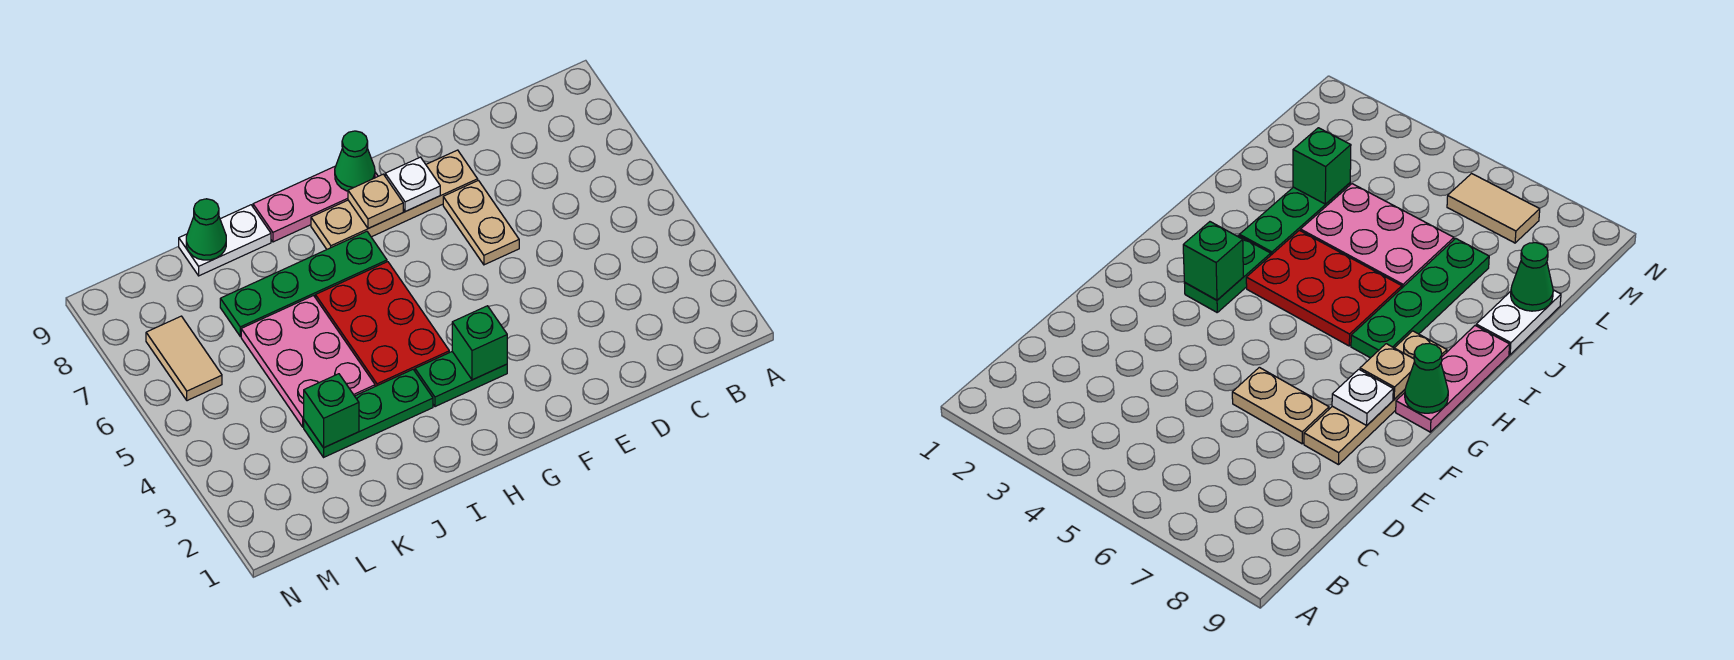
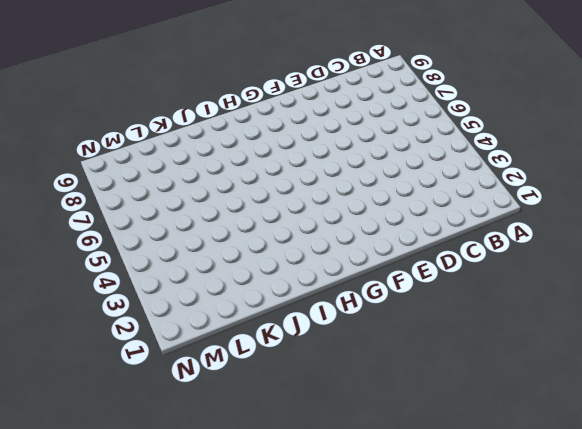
none -> tan 1x2 plate [443,180,519,265]
none -> tan 1x4 plate [311,150,478,249]
none -> green 1x2 plate [415,352,507,407]

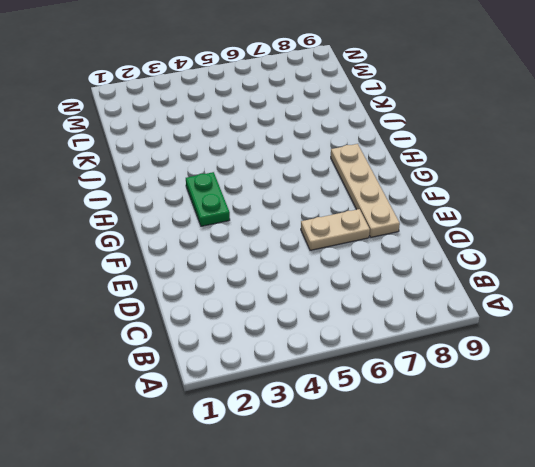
none -> pink 1x3 plate [253,166,378,242]
none -> red 2x3 plate [315,262,449,386]
none -> green 1x4 plate [220,231,387,336]

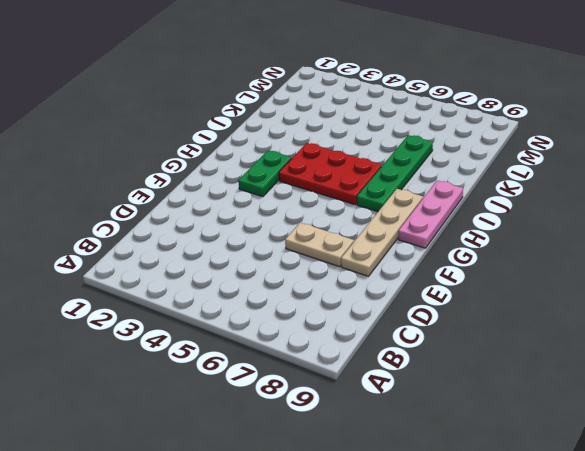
none -> green 1x3 plate [304,370,433,457]
none -> pink 2x3 plate [241,296,375,427]
none -> white 1x2 plate [179,205,271,276]

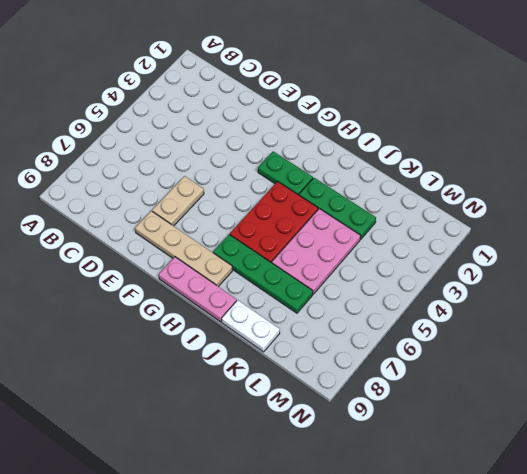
none -> tan 1x2 tile [146,316,222,401]
none -> white 1x1 plate [385,157,440,212]
none -> green 1x1 brick [452,306,507,380]

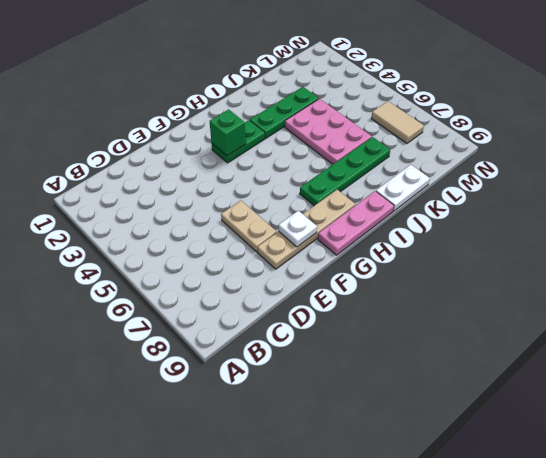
none -> red 2x3 plate [315,262,449,386]
none -> tan 1x1 plate [348,174,403,228]
none -> green 1x1 cone [335,131,375,191]

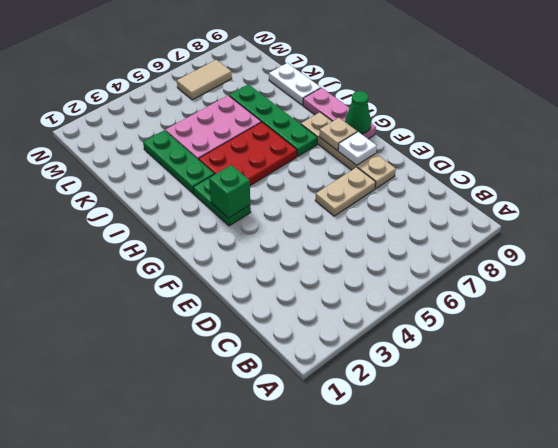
none -> green 1x1 brick [304,374,359,448]
none -> green 1x1 cone [186,199,226,260]

